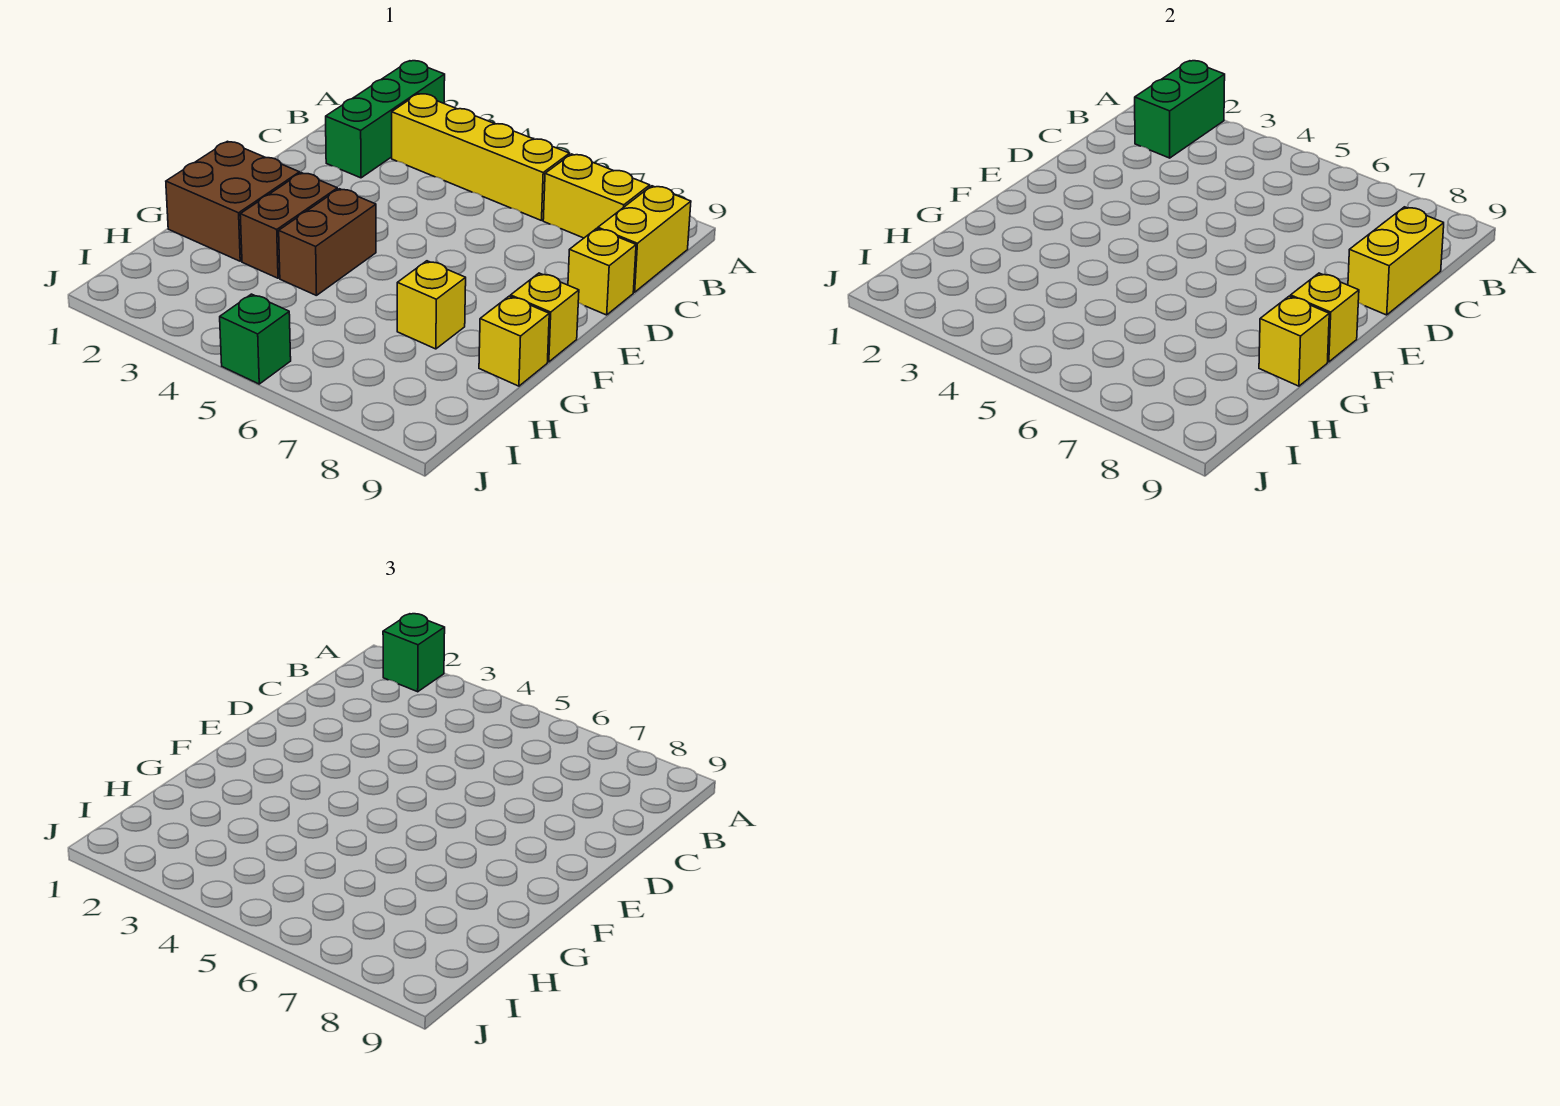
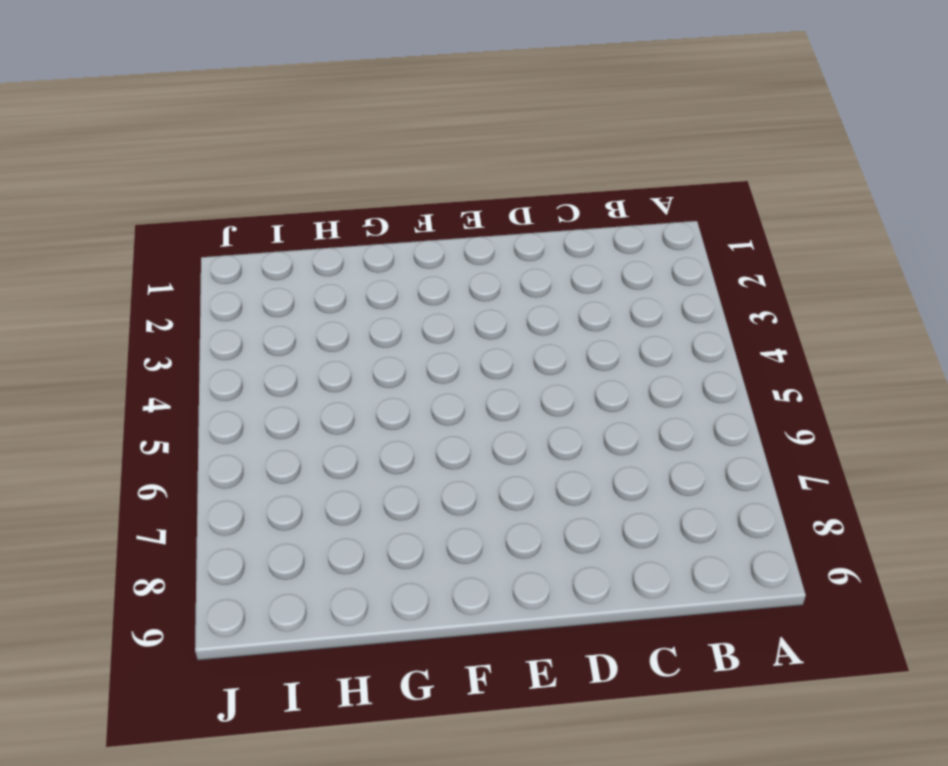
none -> green 1x3 brick [326,61,445,178]
none -> yellow 1x4 brick [392,94,570,221]
none -> yellow 1x2 brick [543,154,650,238]

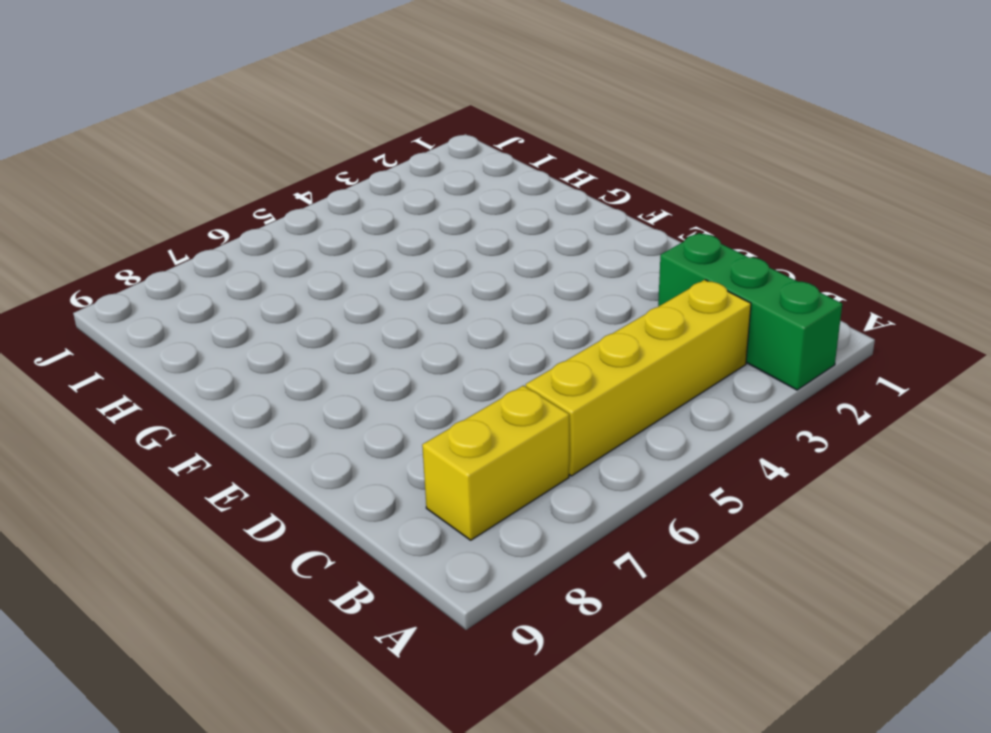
none -> yellow 1x2 brick [598,186,691,292]
none -> yellow 1x1 brick [568,228,636,315]
none -> brown 2x2 brick [166,141,300,261]

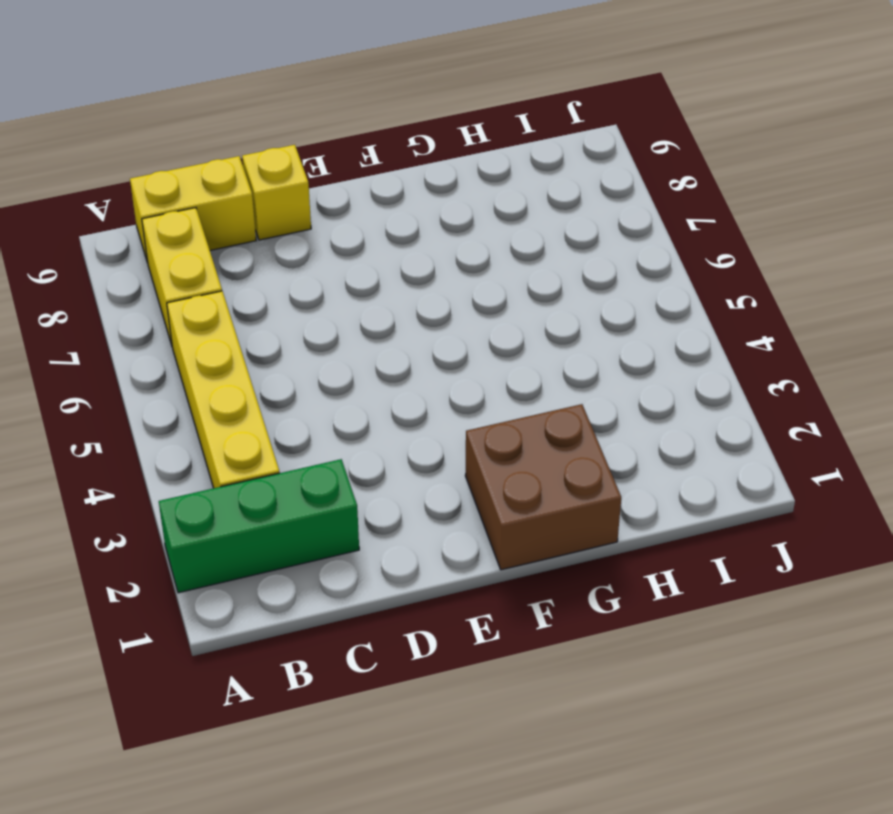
none -> brown 1x2 brick [240,173,337,278]
none -> brown 1x2 brick [279,189,376,296]
none -> yellow 1x1 brick [511,273,579,362]

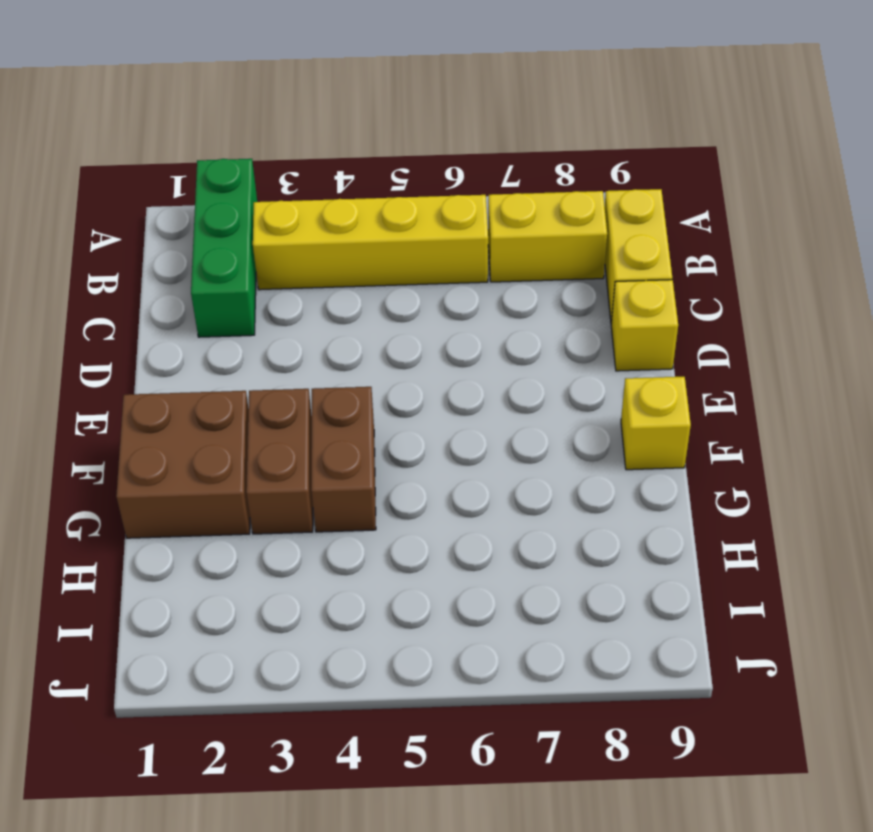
none -> yellow 1x1 brick [397,261,466,349]
none -> yellow 1x1 brick [479,296,549,386]
none -> green 1x1 brick [220,294,291,384]

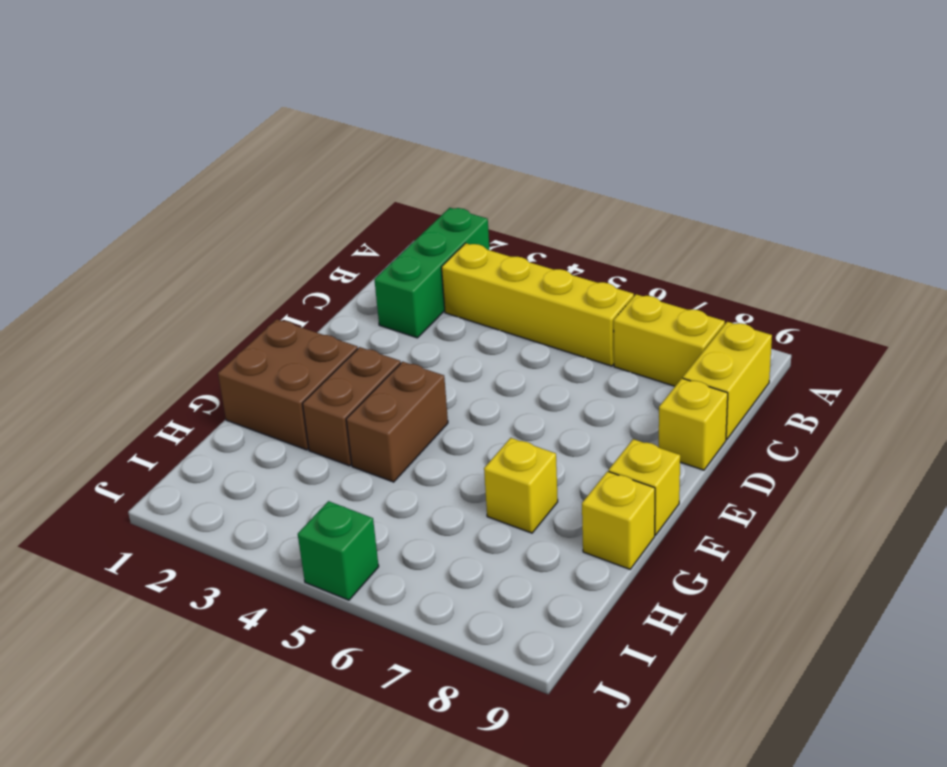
none -> green 1x2 brick [1135,61,1225,158]
none -> yellow 1x2 brick [1348,207,1444,315]
none -> yellow 1x1 brick [1291,273,1359,362]

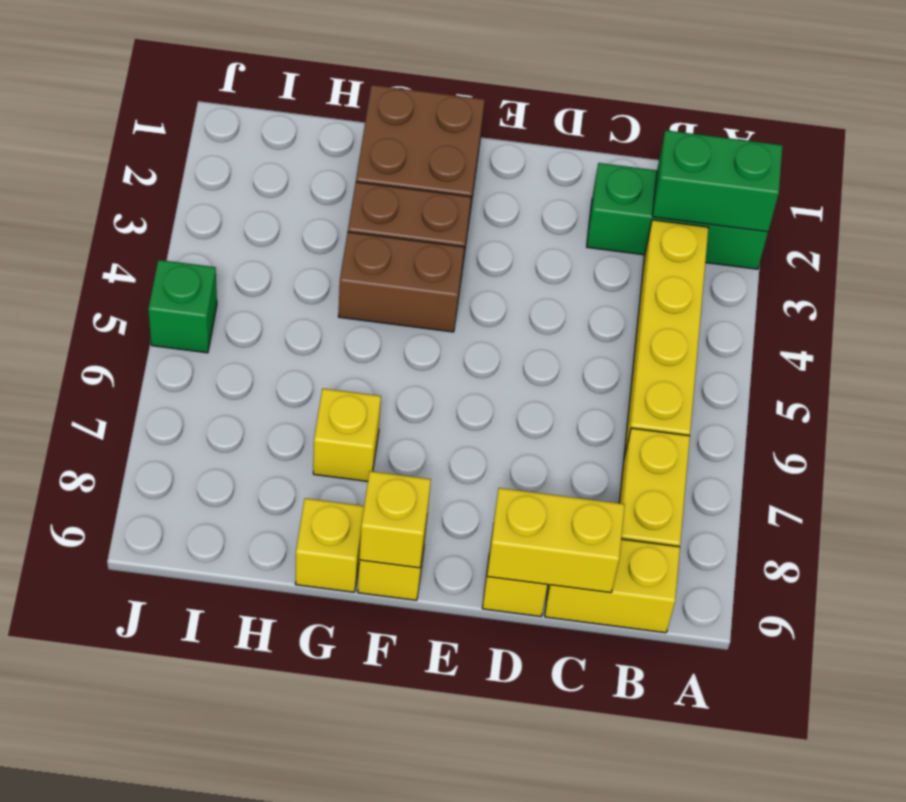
none -> yellow 1x1 brick [1259,296,1329,386]
none -> green 1x1 brick [383,614,445,692]

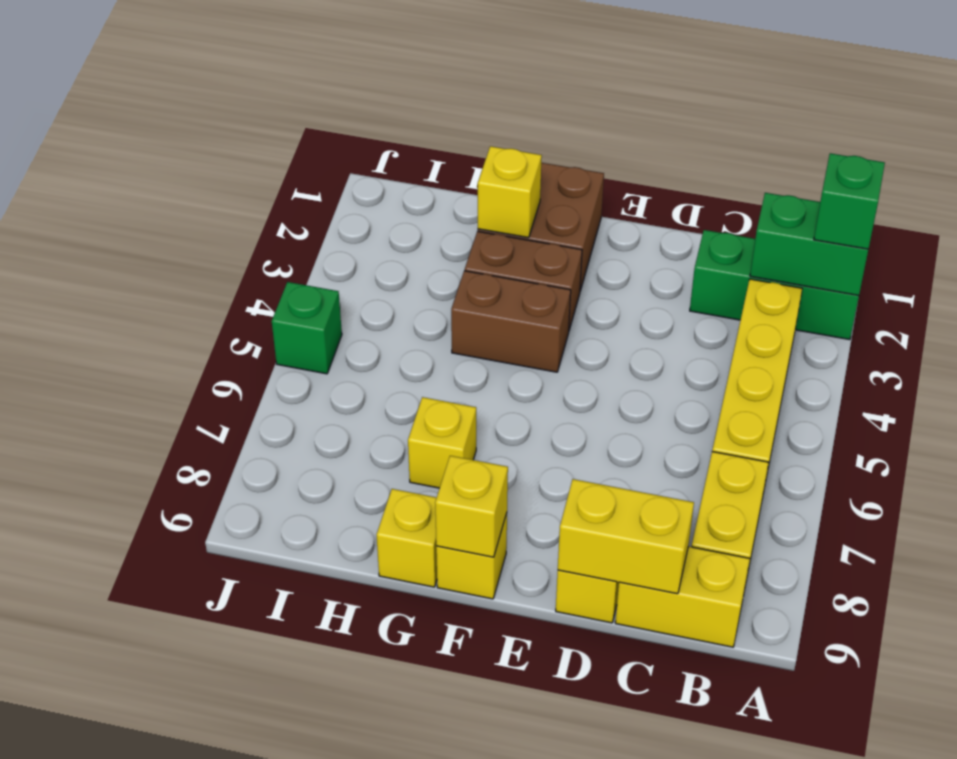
yellow 1x1 brick [478,146,542,238] -> yellow 1x1 brick moved to [1259,296,1329,386]

